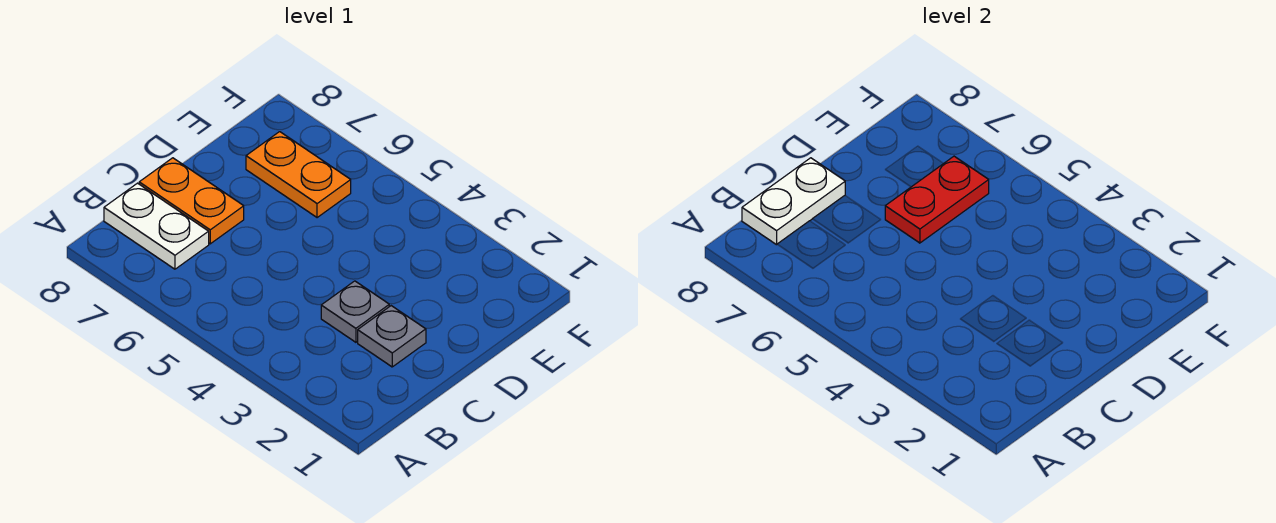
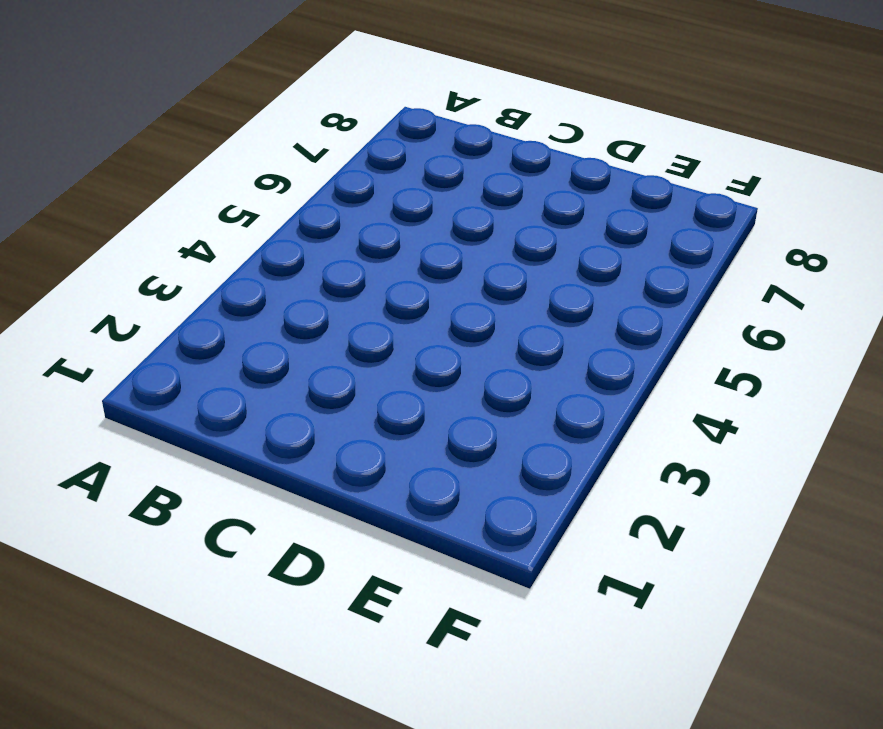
none -> white 1x2 plate [104,183,209,269]
none -> grey 1x1 plate [358,306,426,367]

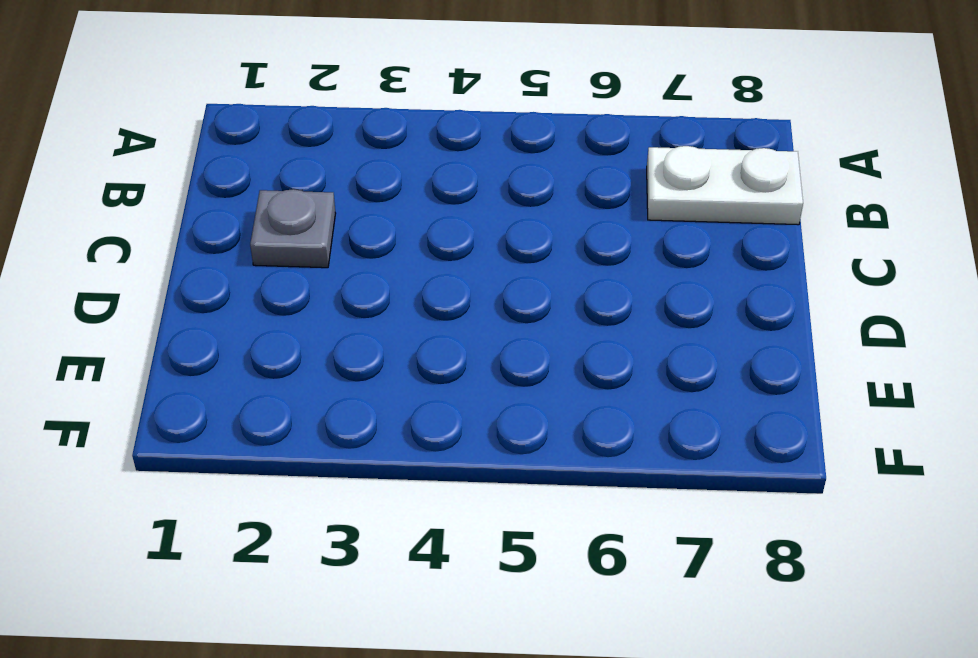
none -> grey 1x1 plate [321,281,389,342]
none -> orange 1x2 plate [139,158,244,244]

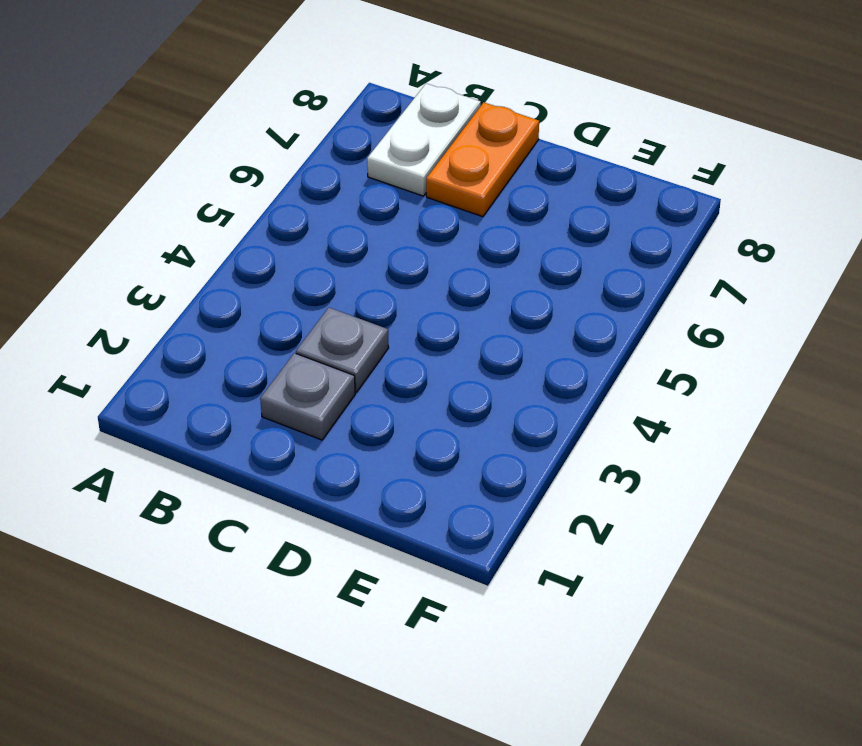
none -> orange 1x2 plate [246,132,351,218]
none -> white 1x2 plate [742,158,845,245]

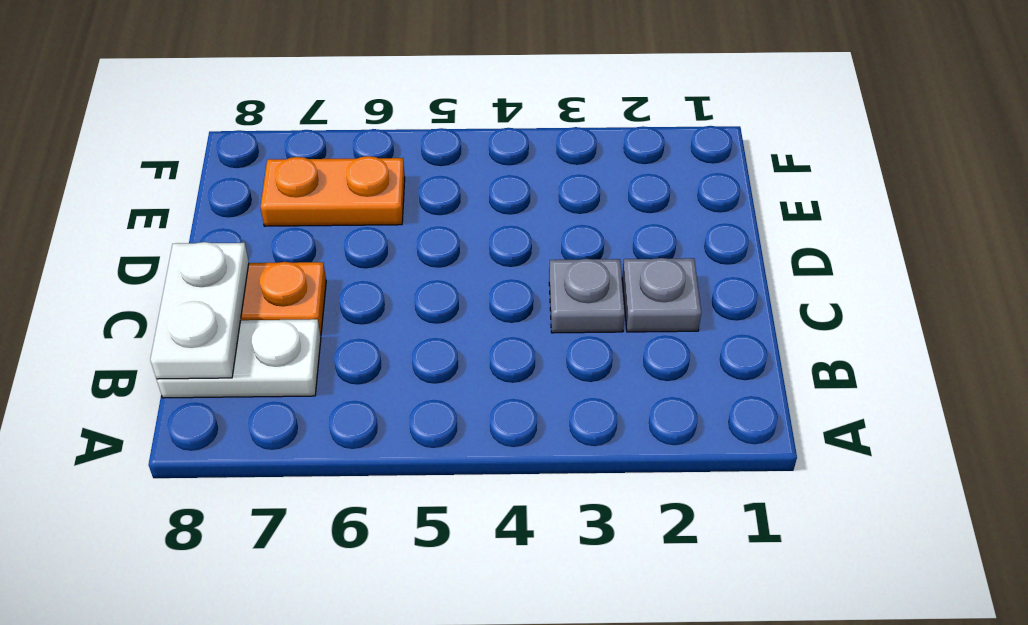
none -> red 1x2 plate [885,156,989,243]

